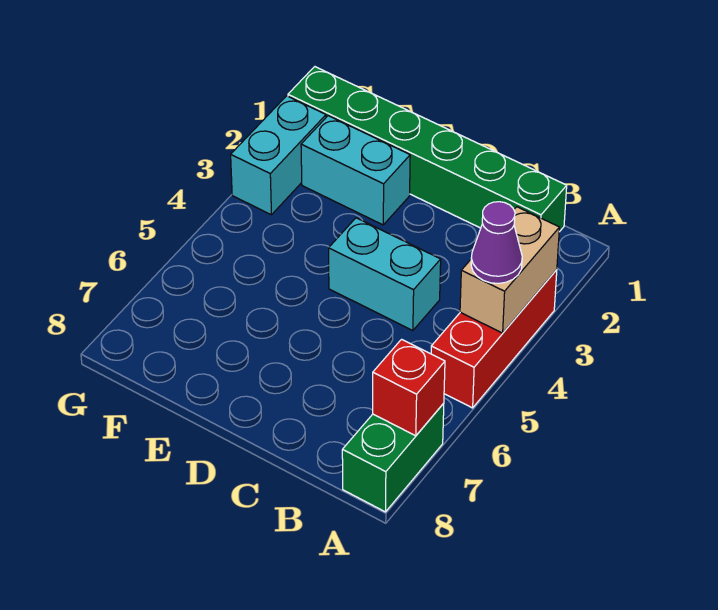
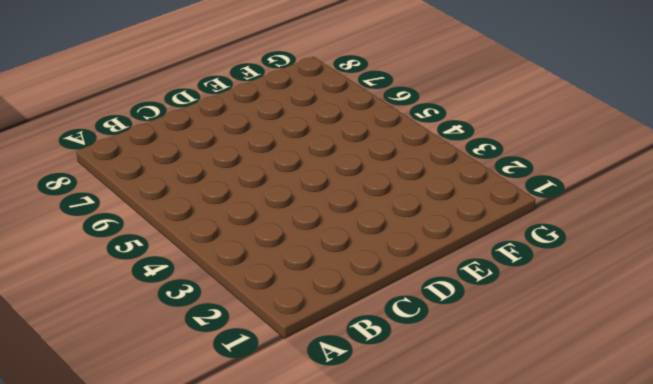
none -> red 1x3 brick [431,270,557,408]
none -> green 1x2 brick [342,404,444,512]

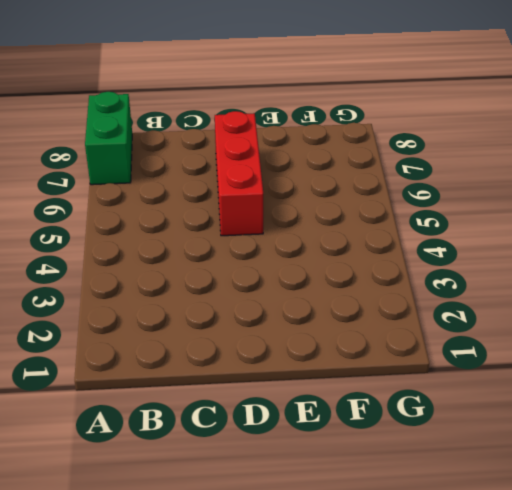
red 1x3 brick [215,111,263,236] -> red 1x3 brick moved to [431,270,557,408]
none -> green 1x6 brick [288,67,567,232]
none -> cyan 1x2 brick [329,218,441,331]

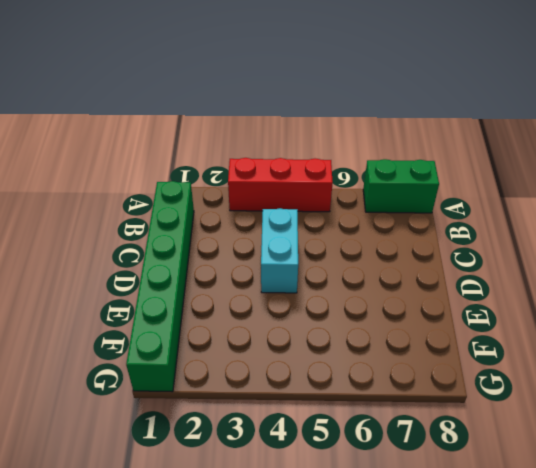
none -> cyan 1x2 brick [301,116,410,225]
none -> cyan 1x2 brick [231,96,326,215]

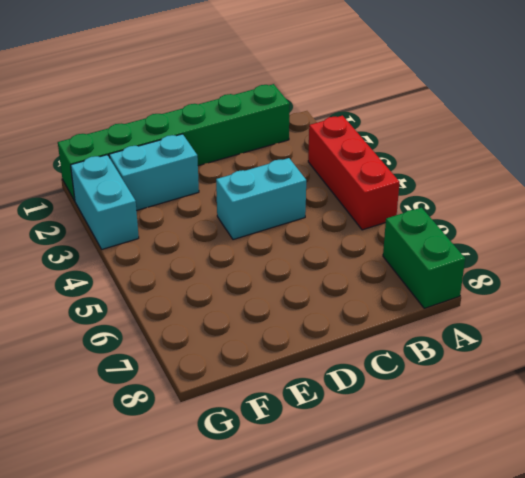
none -> tan 1x2 brick [460,207,559,333]
none -> red 1x1 brick [373,339,445,436]

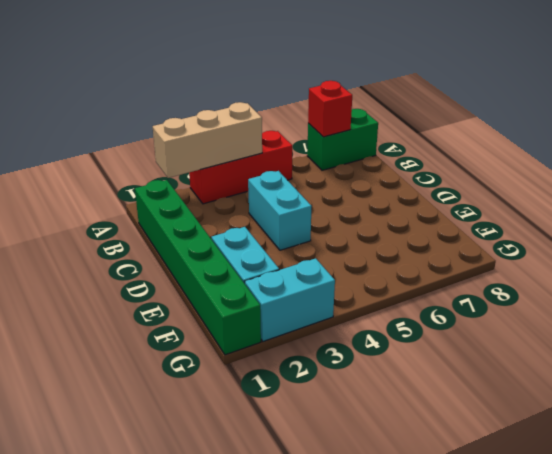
tan 1x3 brick [153,102,262,178] -> tan 1x2 brick [460,207,559,333]
none -> purple 1x1 cone [471,202,522,283]

